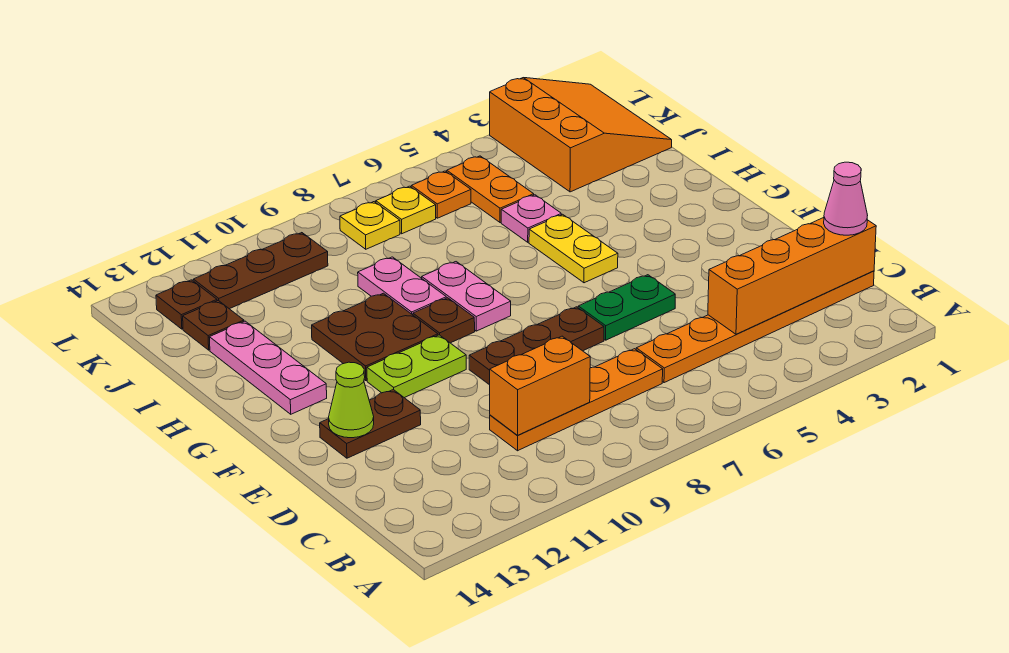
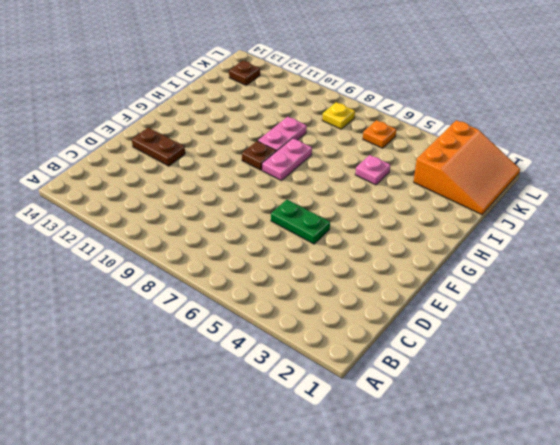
none -> orange 1x6 plate [636,271,874,383]
none -> orange 1x4 plate [490,349,663,451]
none -> brown 1x3 plate [469,307,604,385]

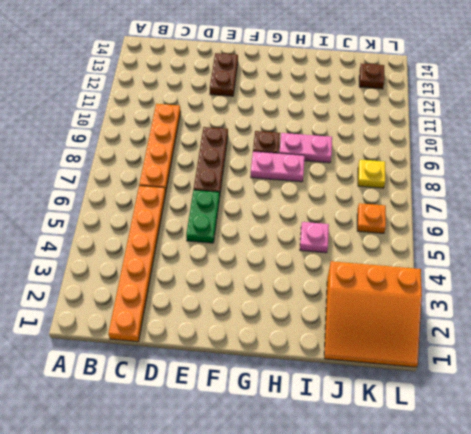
none -> lime 1x2 plate [367,335,466,398]
none -> yellow 1x2 plate [529,214,618,283]
none -> brown 2x2 plate [312,293,438,381]

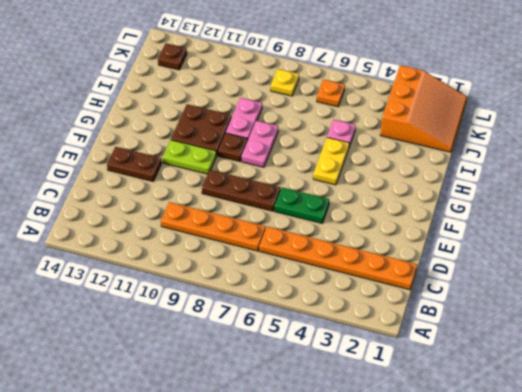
none -> pink 1x3 plate [209,321,327,414]
none -> orange 1x2 plate [447,156,534,223]
none -> brown 1x1 plate [183,301,244,350]

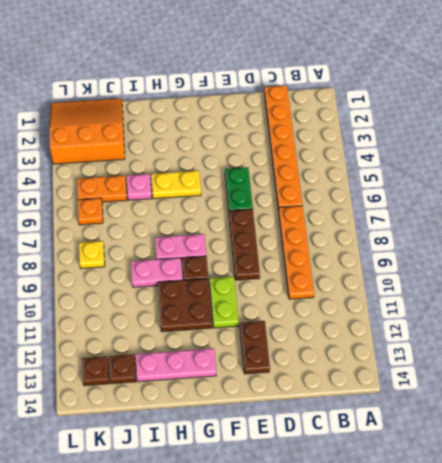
none -> yellow 1x1 plate [376,186,436,234]
none -> brown 1x3 plate [193,233,328,309]
none -> orange 1x4 brick [708,218,876,334]

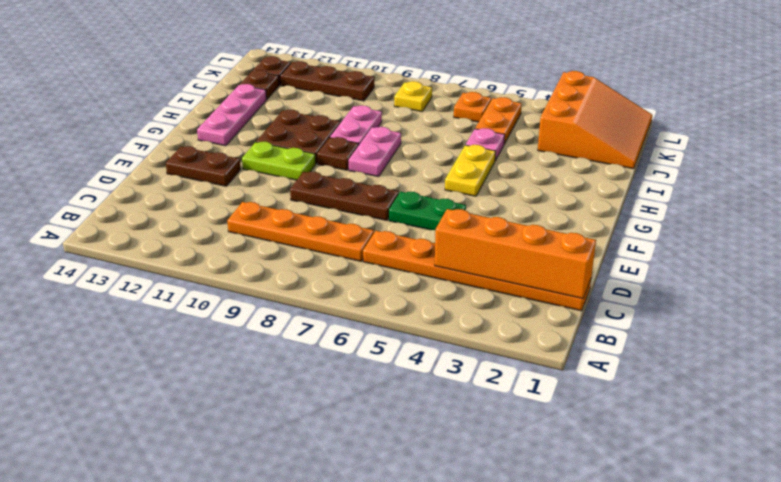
none -> yellow 1x1 plate [376,186,436,234]
none -> orange 1x2 brick [490,336,590,435]
none -> lime 1x1 cone [329,362,374,438]

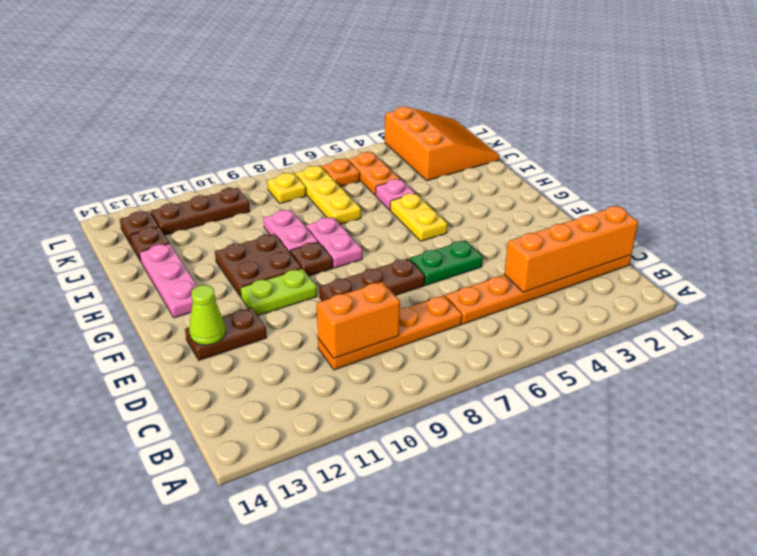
yellow 1x3 plate [295,166,361,224] -> yellow 1x1 plate [376,186,436,234]
none -> pink 1x1 cone [824,162,868,235]

